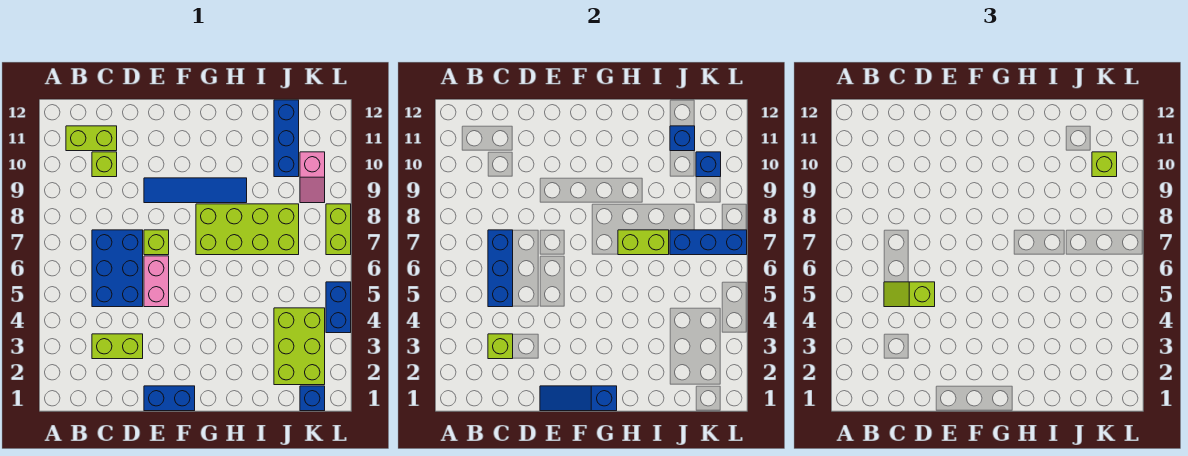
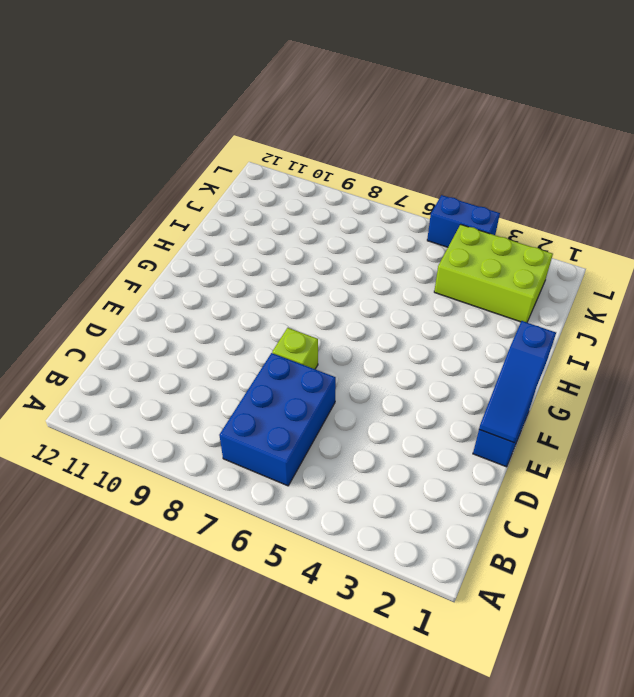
blue 2x3 brick [219,353,336,486] -> blue 2x3 brick turned to [92,230,143,307]
none -> lime 1x2 brick [66,126,117,151]
none -> lime 1x2 brick [92,334,143,359]
none -> lime 1x1 brick [92,152,117,177]

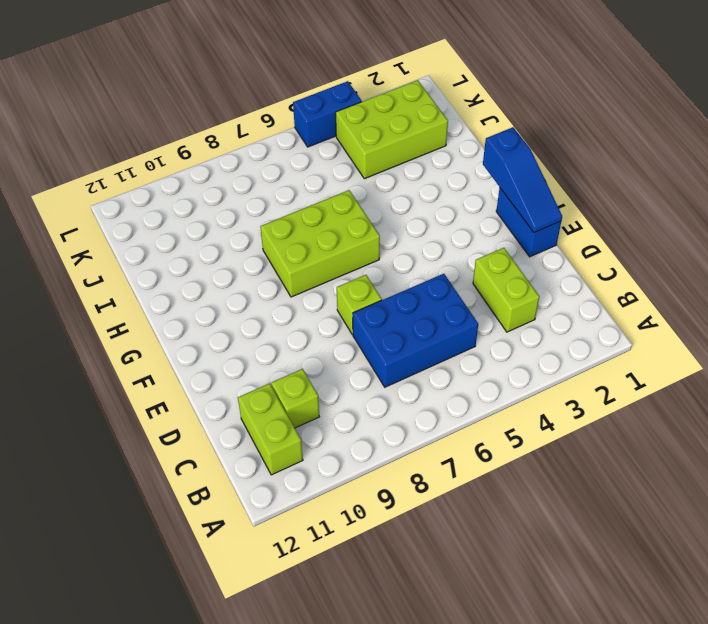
lime 2x3 brick [260,190,380,297] -> lime 2x4 brick [196,204,299,255]
none -> pink 1x2 brick [144,256,169,307]
none -> blue 1x4 tile [144,178,247,203]
none -> blue 1x3 brick [274,100,299,177]

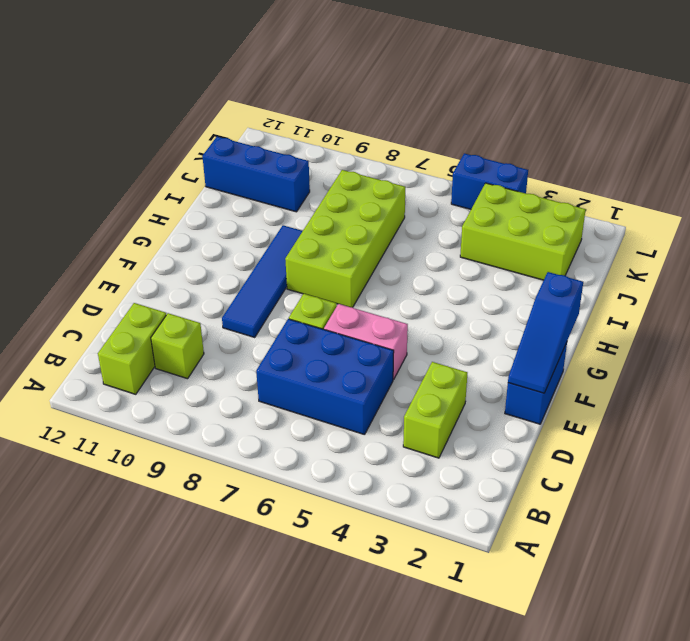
none -> blue 1x1 brick [300,386,325,411]
none -> pink 1x2 slope [300,152,325,203]
none -> lime 1x2 brick [326,204,351,255]

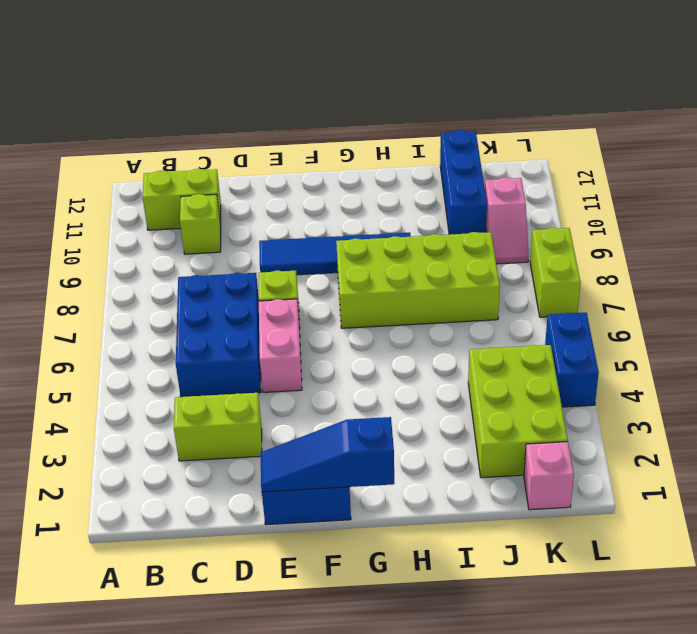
pink 1x1 brick [524,442,574,510] -> blue 1x1 brick [300,386,325,411]
none -> lime 1x1 brick [488,334,513,359]
none -> blue 1x3 brick [488,230,513,307]
none -> lime 1x2 brick [618,230,669,255]

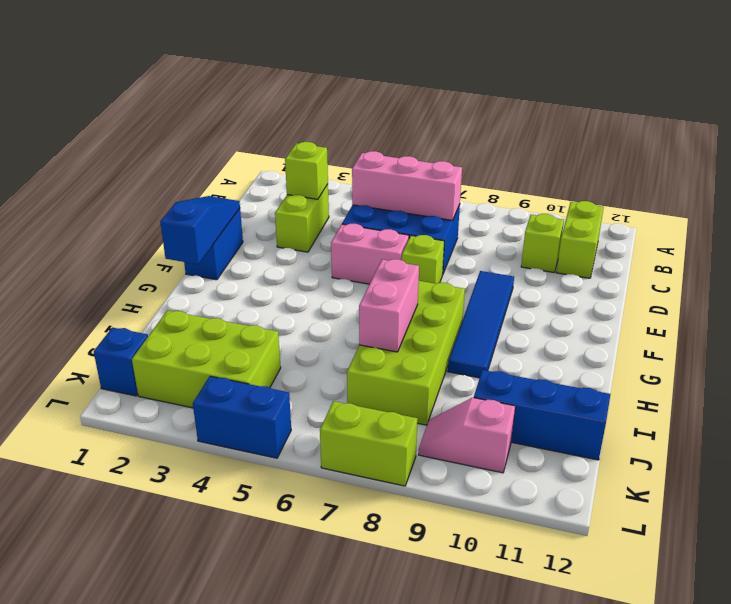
pink 1x3 brick [352,151,462,220] -> blue 1x3 brick [488,230,513,307]
pink 1x2 brick [359,259,419,352] -> lime 1x2 brick [618,230,669,255]
none -> blue 1x3 brick [670,230,747,255]
none -> blue 1x1 brick [670,126,695,151]
none -> blue 1x1 brick [696,152,721,177]

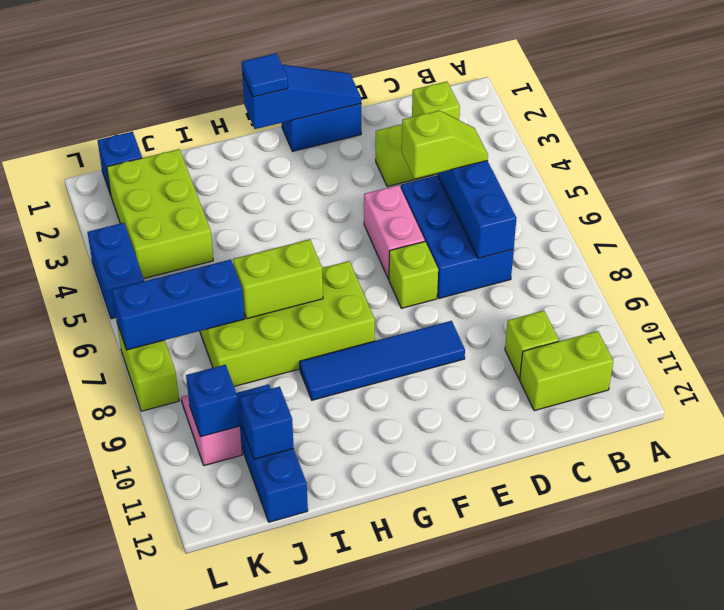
blue 1x1 tile [242,53,288,97] -> none
none -> lime 1x1 brick [1092,152,1117,177]

